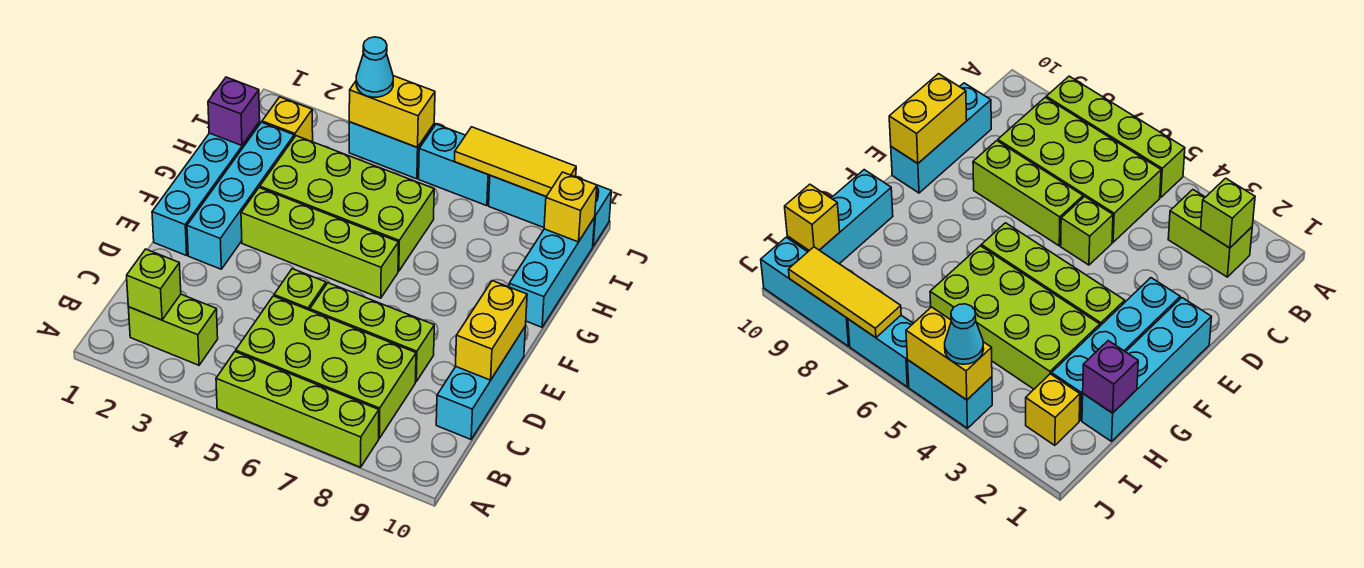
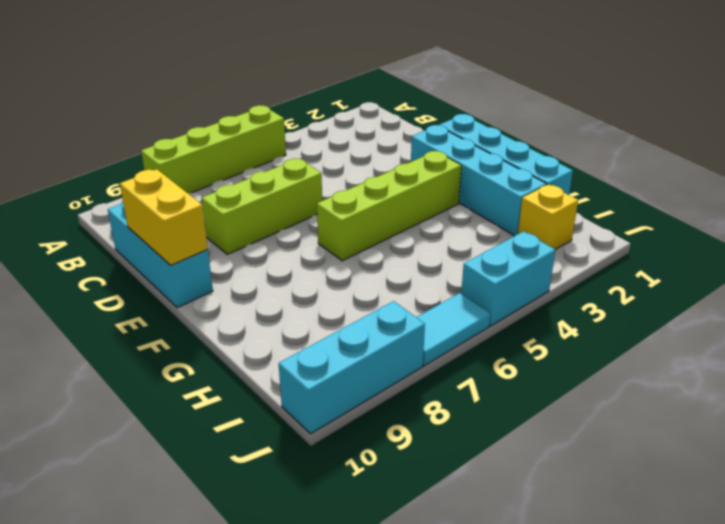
cyan 1x2 tile [416,293,490,366] -> cyan 1x2 brick [419,124,490,206]
none -> lime 1x2 brick [128,294,218,365]
none -> lime 2x4 brick [236,296,416,438]
none -> lime 1x1 brick [274,269,326,310]

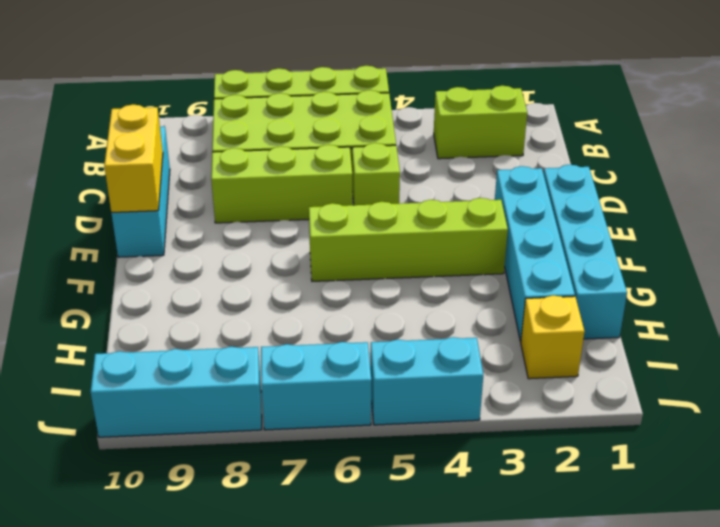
none -> lime 2x4 brick [260,136,434,271]
none -> cyan 1x3 brick [509,218,595,327]
none -> lime 1x1 brick [127,249,181,320]

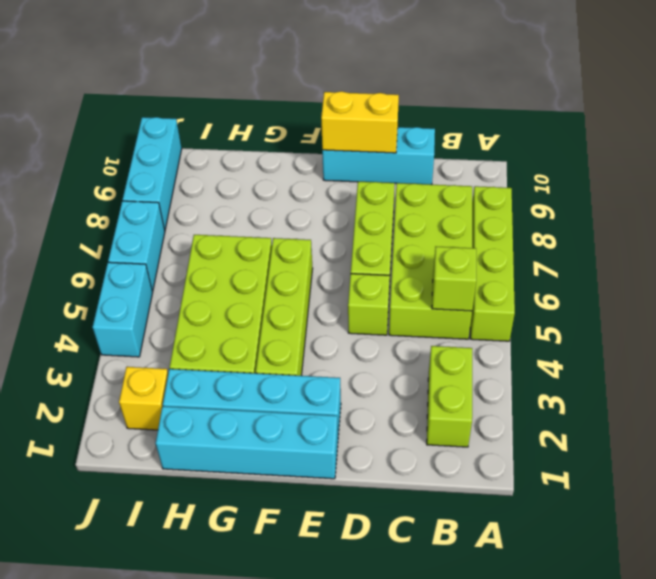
lime 1x1 brick [432,247,476,311] -> lime 1x1 brick moved to [127,249,181,320]
none -> cyan 1x3 brick [509,218,595,327]
none -> purple 1x1 brick [208,77,260,146]
none -> yellow 1x1 brick [544,172,597,242]

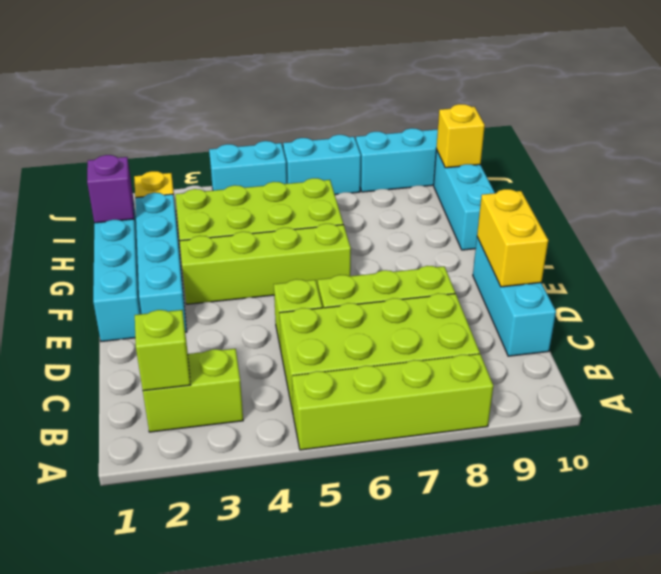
none -> yellow 1x2 brick [349,76,435,148]
none -> yellow 1x3 tile [454,127,576,197]
none -> cyan 1x1 cone [356,37,393,97]

